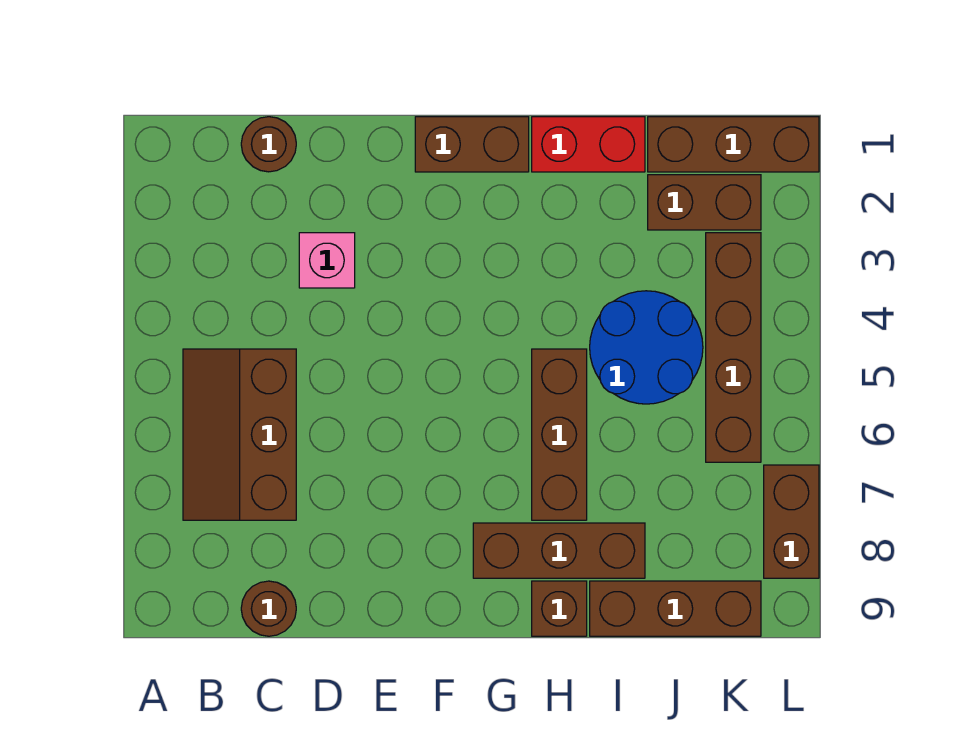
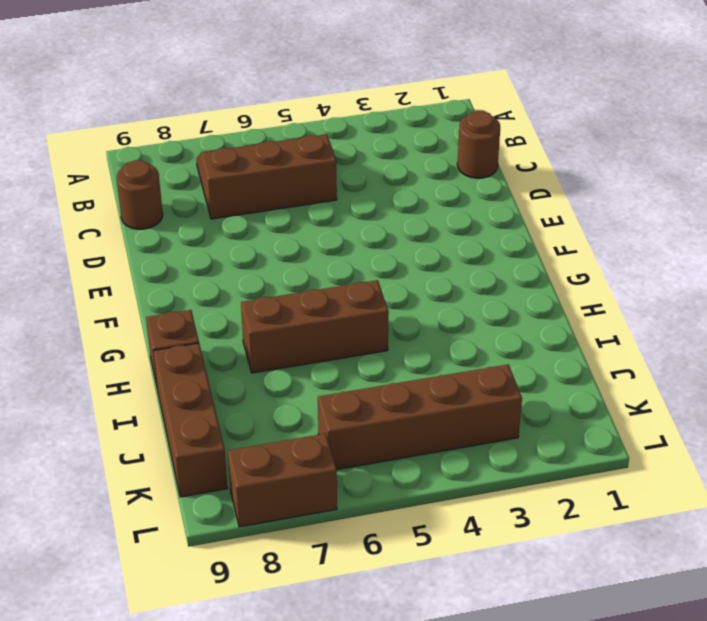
none -> pink 1x1 brick [299,233,355,288]
none -> brown 1x2 brick [415,117,529,172]
none -> brown 1x3 brick [473,523,645,578]

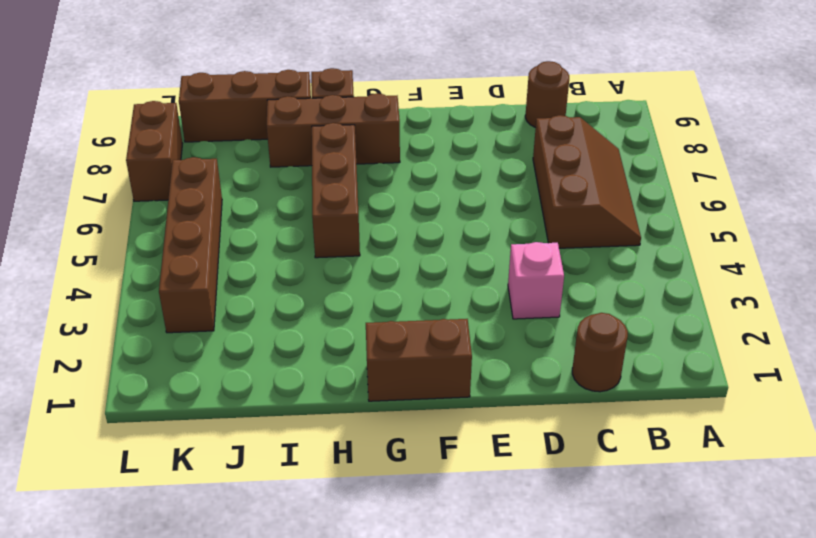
none -> red 1x2 brick [532,117,645,172]
none -> blue 2x2 round brick [590,291,703,404]
none -> brown 1x3 brick [648,117,819,172]

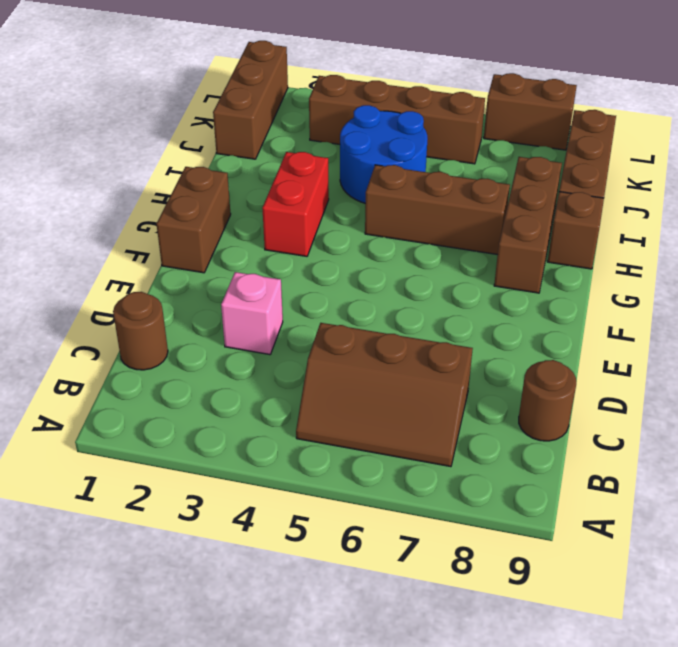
red 1x2 brick [262,152,329,256] -> red 1x2 brick moved to [532,117,645,172]
none -> brown 1x2 brick [648,175,761,230]

